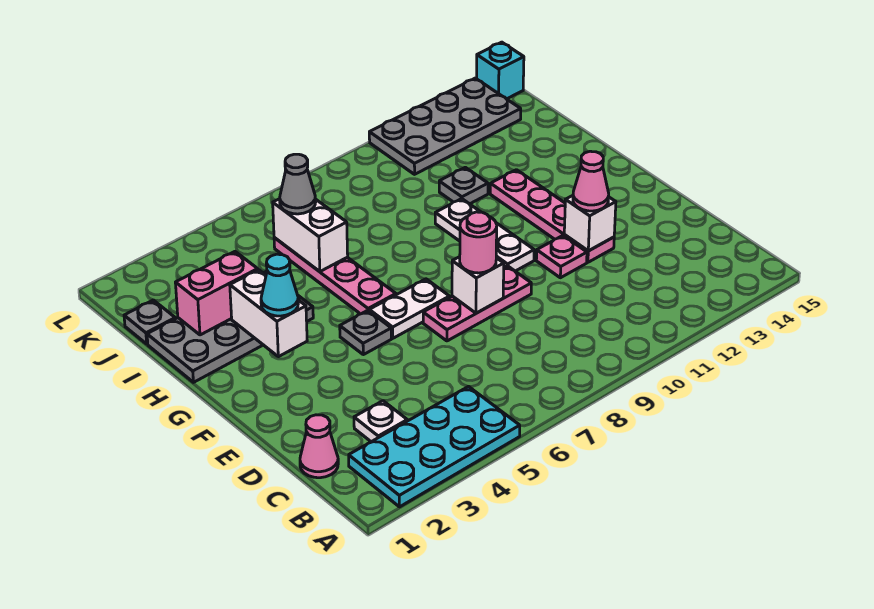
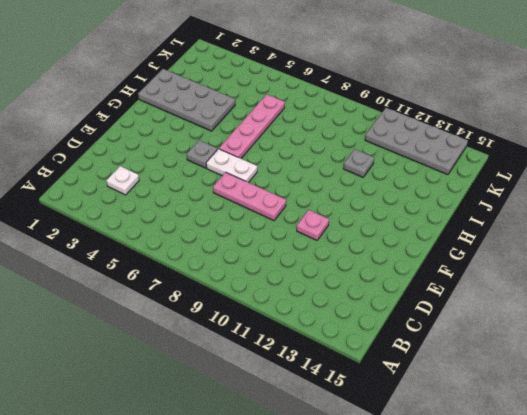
none -> cyan 2x4 plate [349,386,520,507]
none -> pink 1x1 cone [300,415,338,478]
none -> pink 1x4 plate [490,170,614,262]

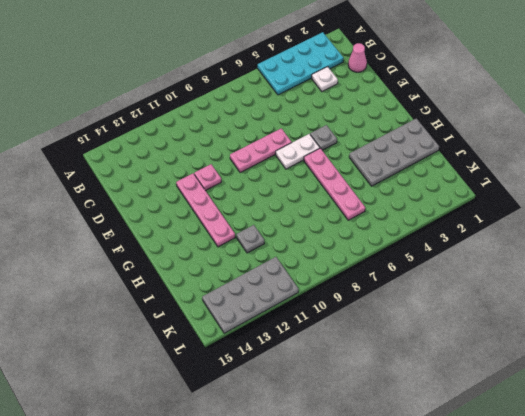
none -> white 1x3 plate [435,199,534,271]
none -> grey 1x1 plate [124,300,175,344]
none -> cyan 1x1 brick [477,42,524,99]

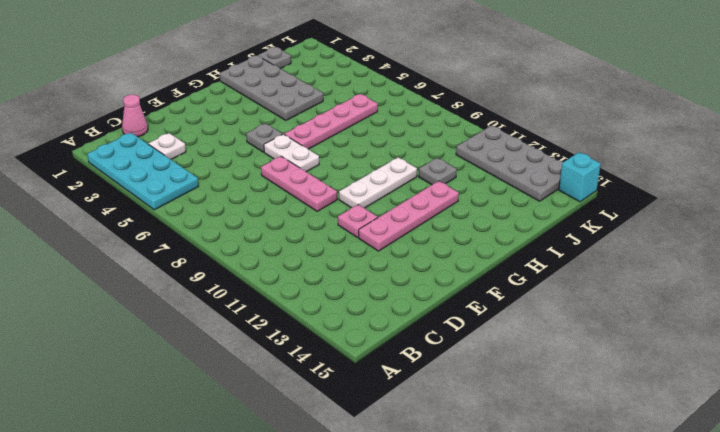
none -> white 1x1 brick [452,257,504,313]
none -> white 1x1 brick [564,196,616,251]
none -> white 1x2 brick [230,270,307,357]

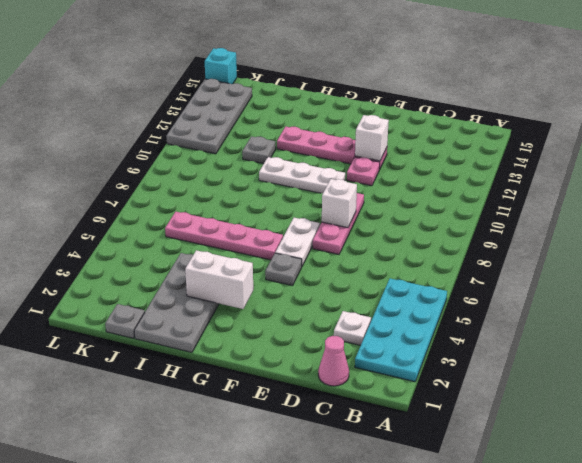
none -> pink 1x2 brick [175,252,258,335]
none -> white 1x2 brick [273,199,348,272]
none -> pink 1x1 round brick [460,212,497,273]

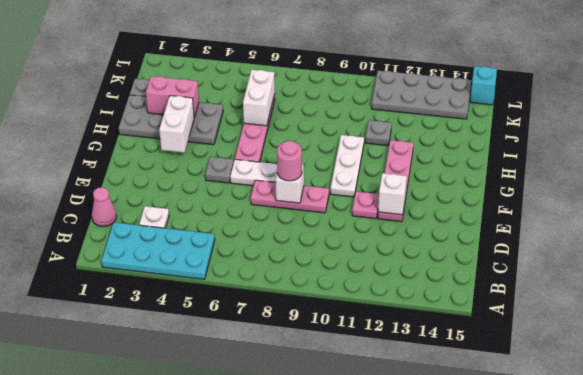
none -> pink 1x1 cone [573,151,609,211]
none -> cyan 1x1 cone [261,254,298,316]
none -> grey 1x1 cone [280,154,316,214]

